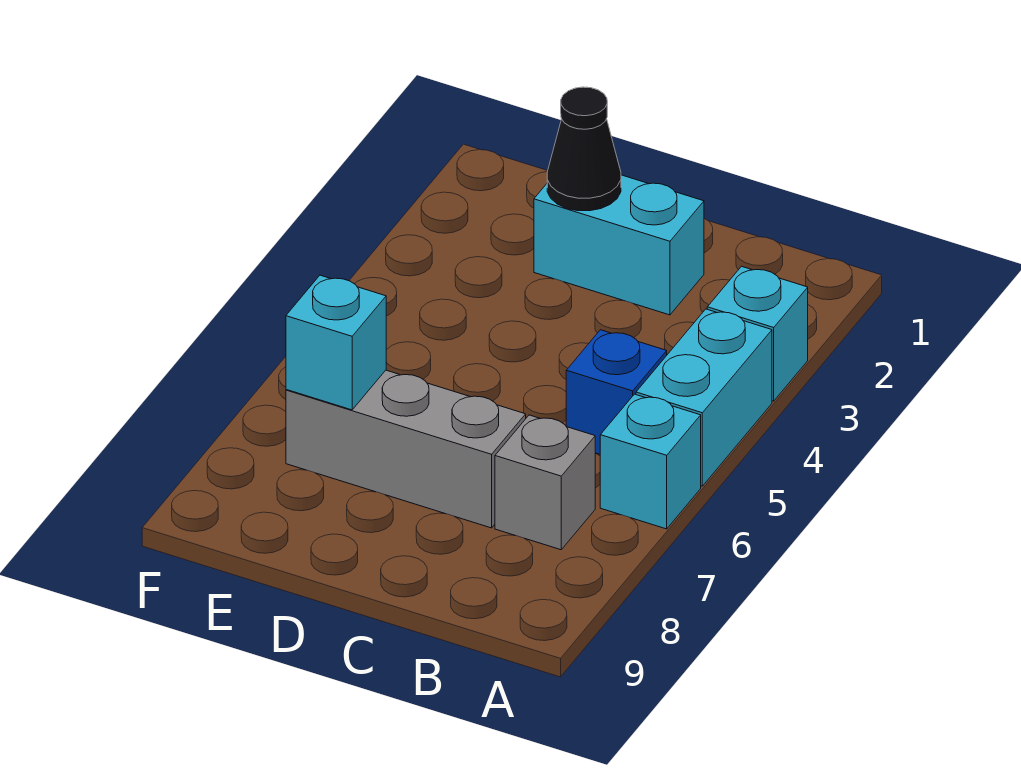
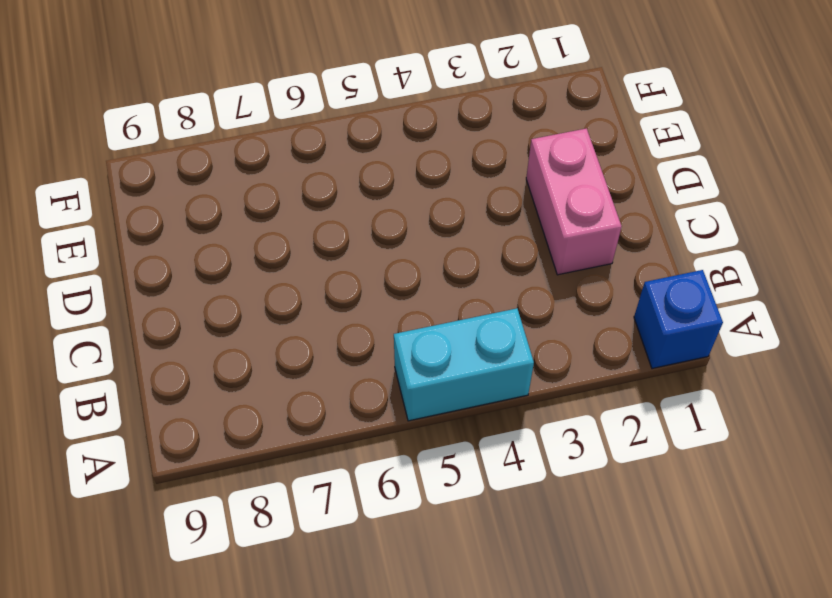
blue 1x1 brick [634,270,723,369] -> blue 1x1 brick moved to [566,330,667,454]
pink 1x2 brick [526,128,622,275] -> cyan 1x2 brick [534,175,704,315]
none -> cyan 1x1 brick [707,266,808,401]
none -> cyan 1x1 brick [600,394,701,529]

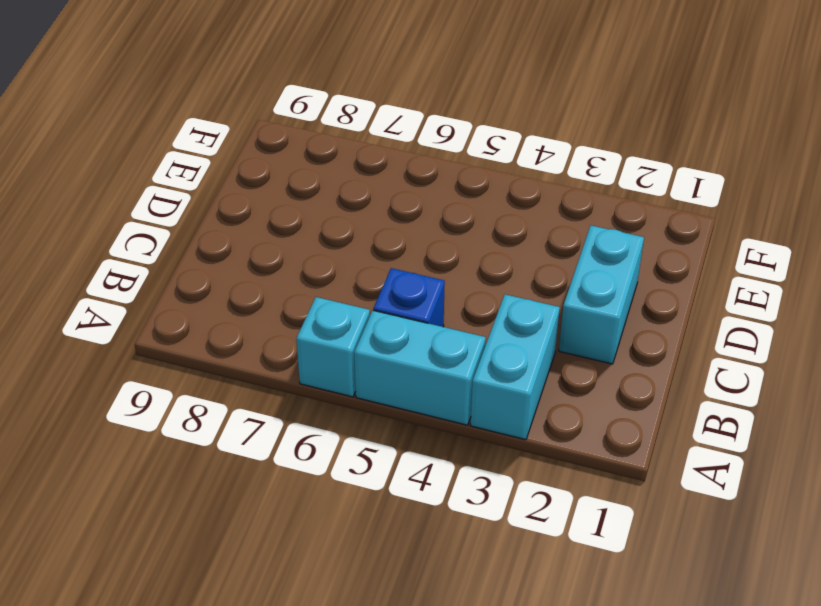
cyan 1x2 brick [471,294,560,440] -> cyan 1x1 brick [707,266,808,401]
none -> grey 1x1 brick [495,415,595,550]
none -> grey 1x3 brick [286,370,526,528]

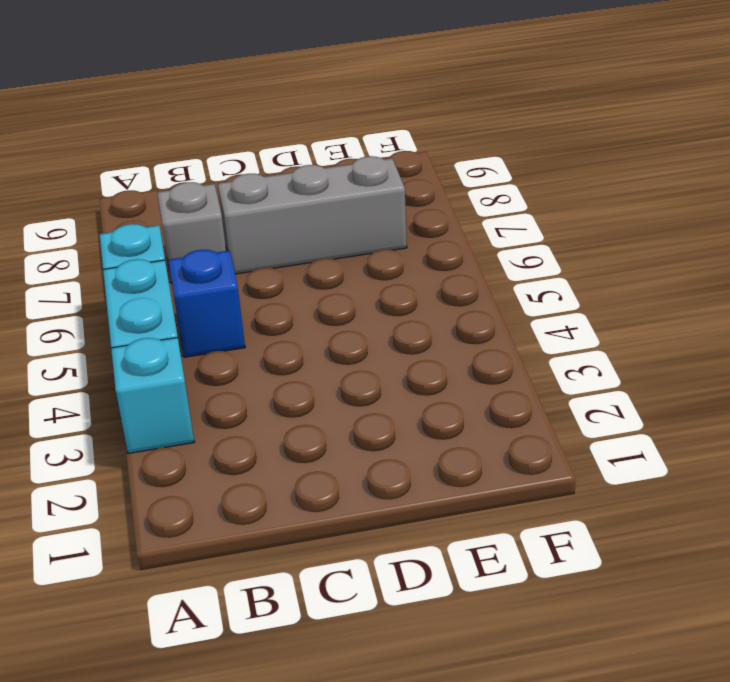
none -> cyan 1x2 brick [534,175,704,315]
none -> black 1x1 cone [547,87,621,211]

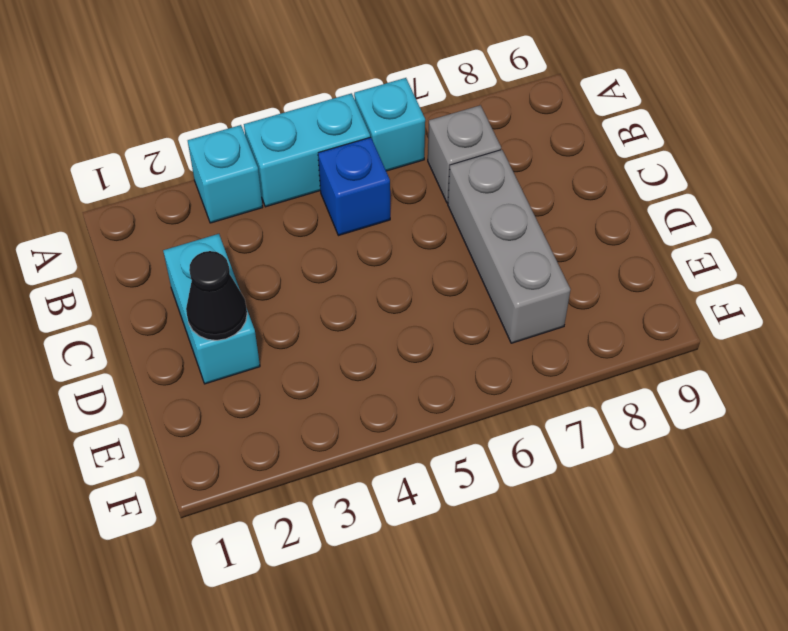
none -> cyan 1x1 brick [286,275,386,410]

